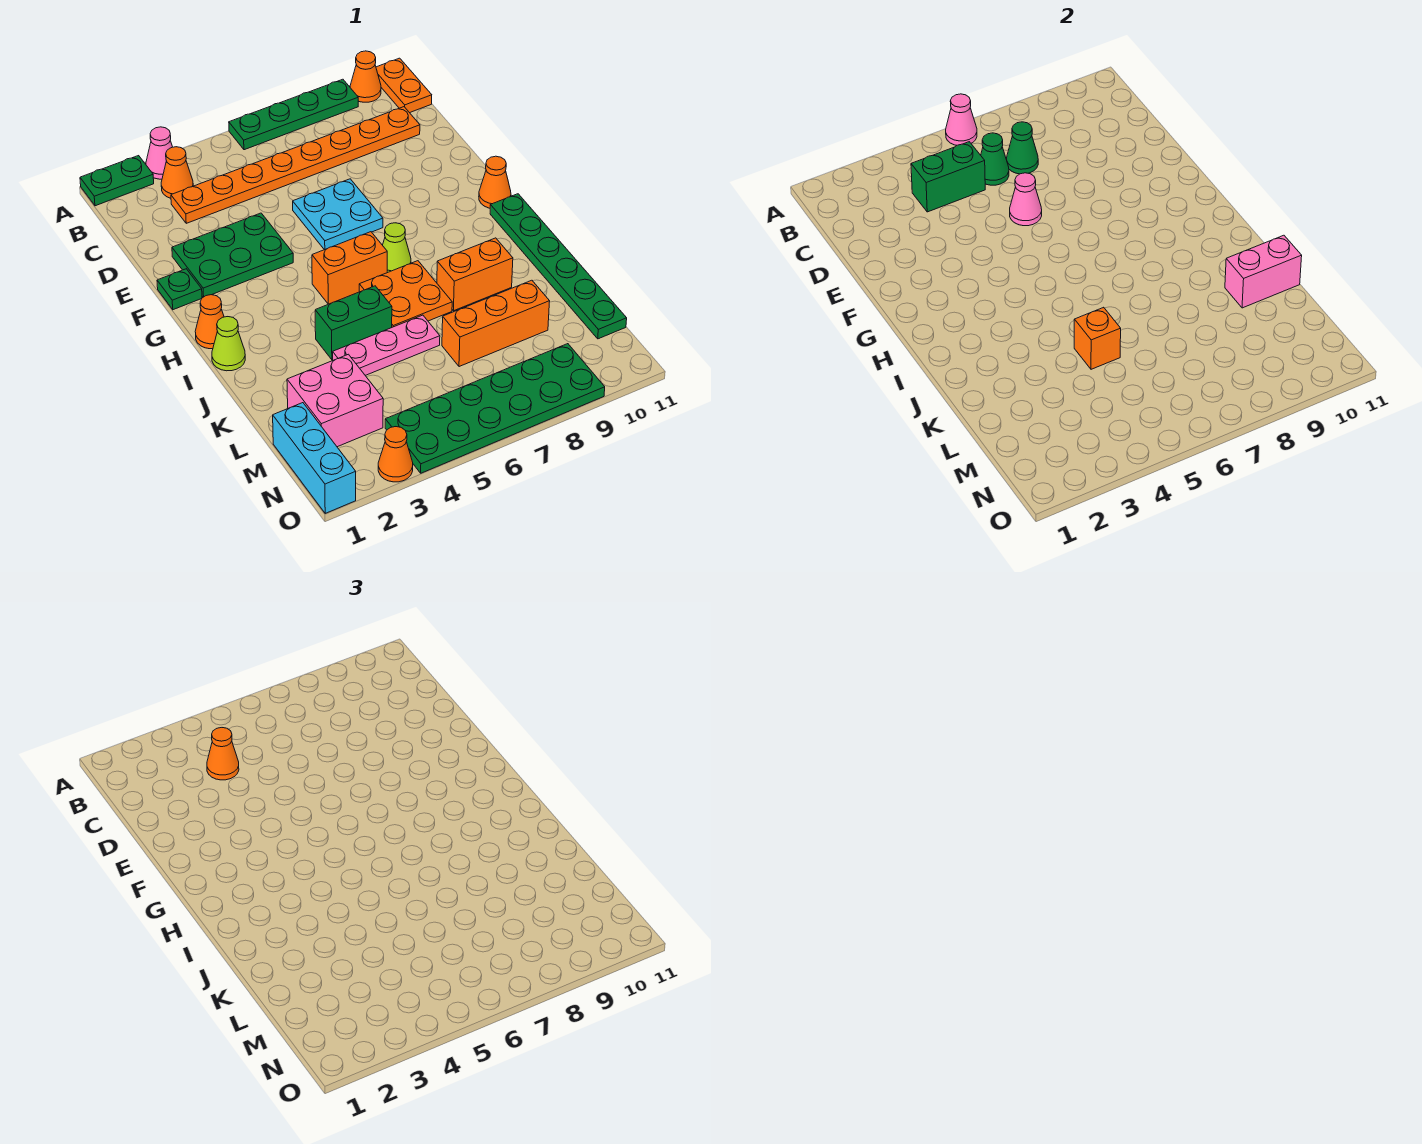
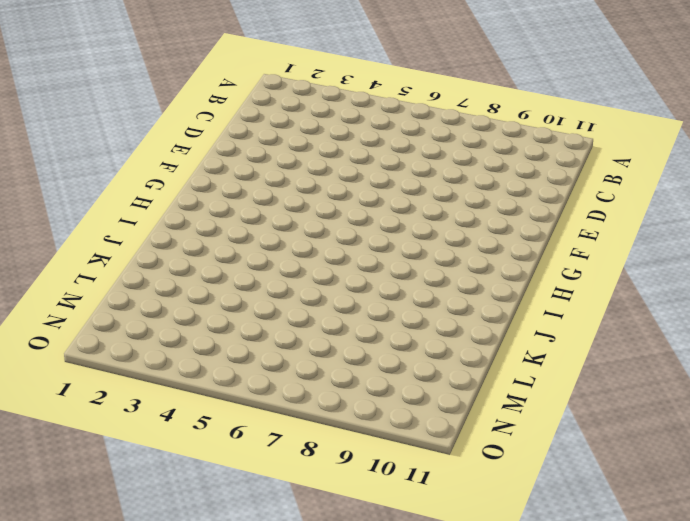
none -> green 1x2 plate [80,156,154,206]
none -> pink 1x1 cone [146,127,172,179]
none -> green 1x4 plate [229,79,358,150]
none -> orange 1x1 cone [350,51,381,102]

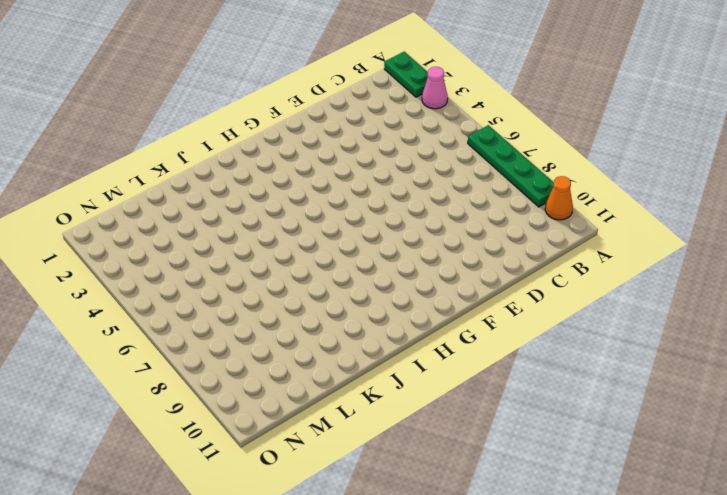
none -> orange 1x2 plate [376,58,432,113]
none -> orange 1x1 cone [161,147,193,198]
none -> orange 1x8 plate [171,107,420,223]
none -> green 2x3 plate [172,213,293,297]

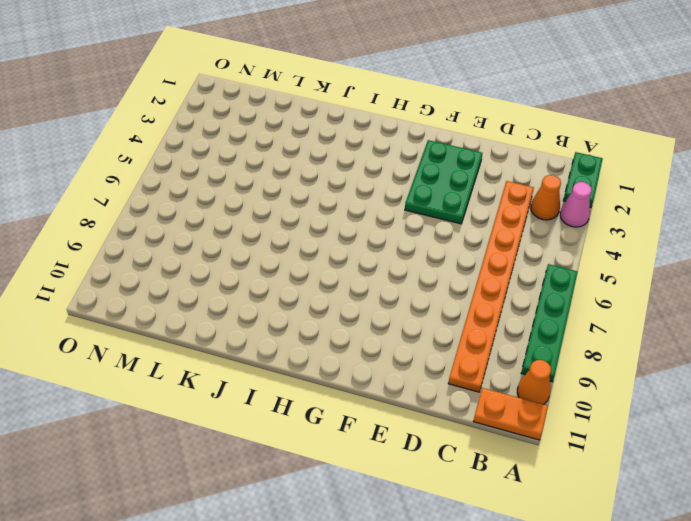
none -> cyan 2x2 plate [293,179,383,250]
none -> green 1x1 plate [157,269,202,310]
none -> orange 1x1 cone [479,156,511,208]
none -> orange 1x1 cone [195,295,224,349]

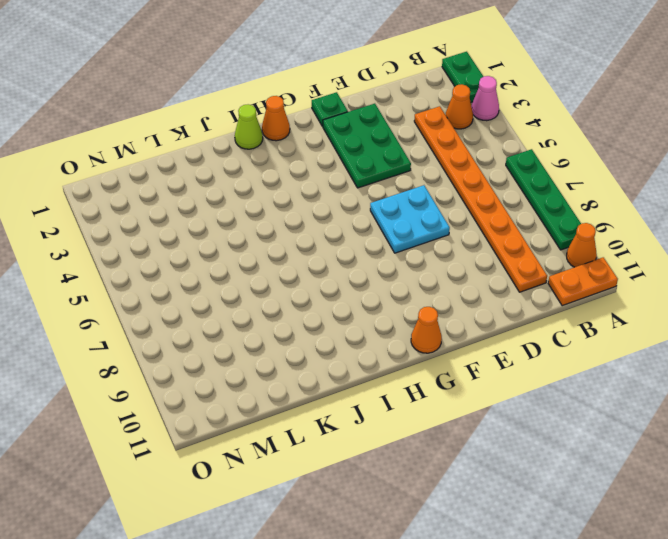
none -> orange 1x2 brick [312,232,387,304]
none -> lime 1x1 cone [383,223,411,273]
none -> green 1x6 plate [490,194,627,339]
none -> orange 2x2 plate [359,261,452,327]

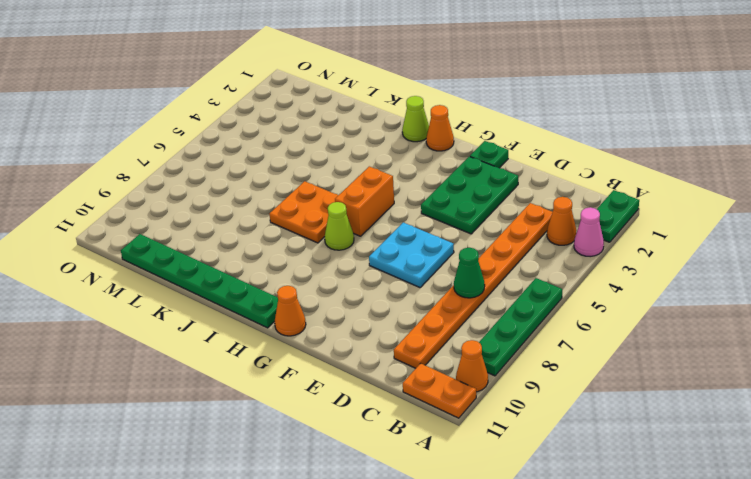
none -> green 1x2 brick [315,286,392,360]
none -> orange 1x2 brick [437,238,513,311]
none -> pink 1x3 plate [333,315,440,375]
none -> pink 2x2 brick [287,354,383,447]

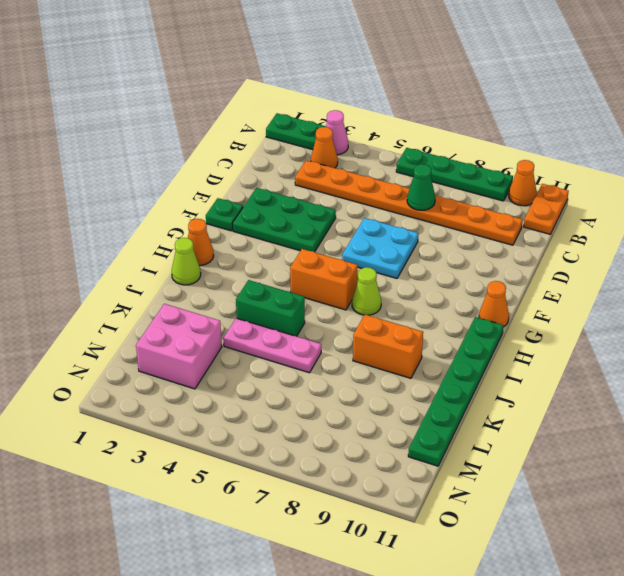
none -> orange 2x2 plate [359,261,452,327]
none -> orange 1x3 brick [442,280,550,367]
none -> cyan 1x3 brick [273,403,356,513]
none -> green 2x6 plate [385,344,605,473]

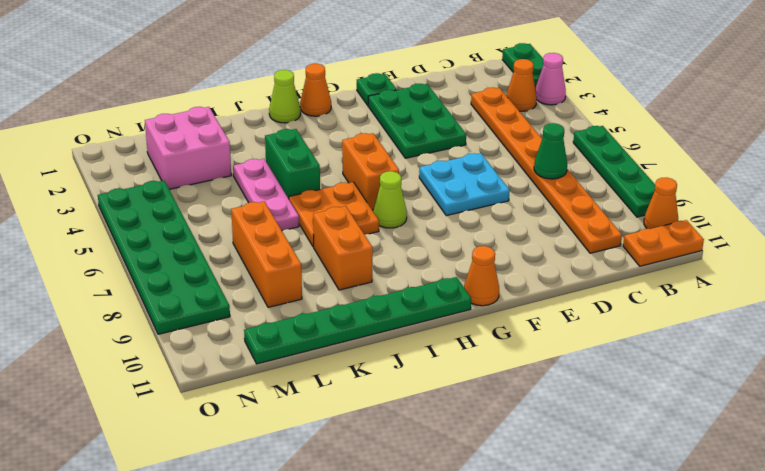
none -> cyan 1x3 brick [273,403,356,513]
none -> orange 1x1 cone [378,427,413,482]
none -> pink 1x1 cone [946,94,977,145]
none -> green 1x2 brick [911,142,985,212]

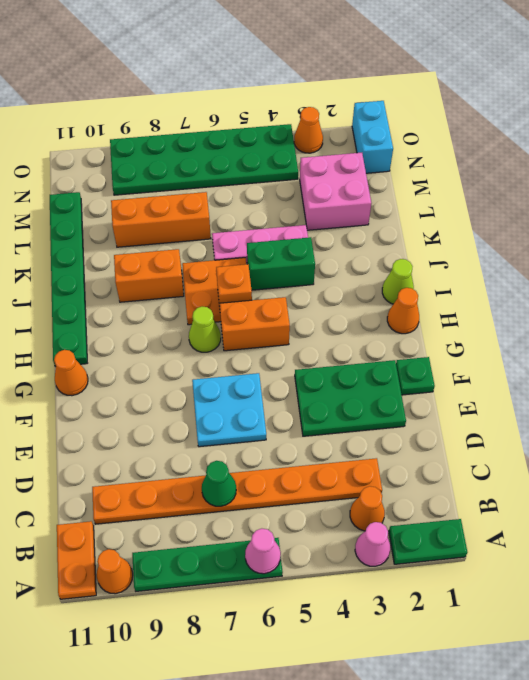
orange 1x1 brick [216,264,252,306] -> orange 1x1 brick moved to [1074,307,1121,369]
cyan 1x2 brick [352,101,393,173] -> cyan 1x3 brick [273,403,356,513]
none -> green 1x2 brick [911,142,985,212]
none -> green 1x1 cone [981,133,1009,185]
none -> pink 1x1 cone [1010,173,1042,226]
none -> pink 1x2 brick [1225,235,1302,308]

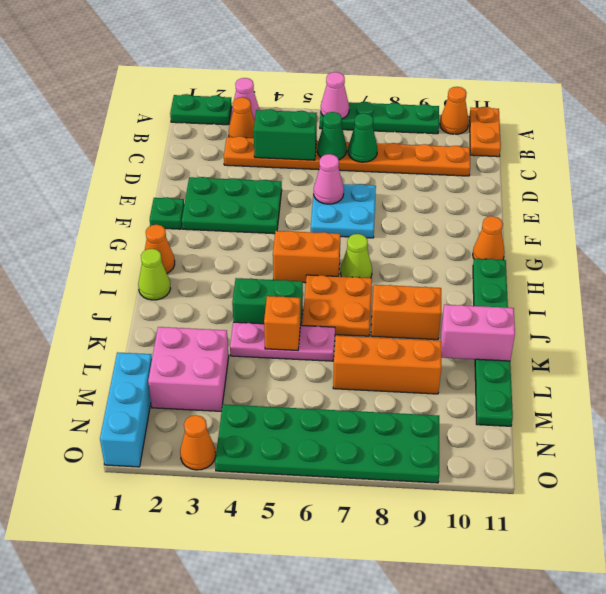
none -> orange 1x1 cone [207,728,239,780]

